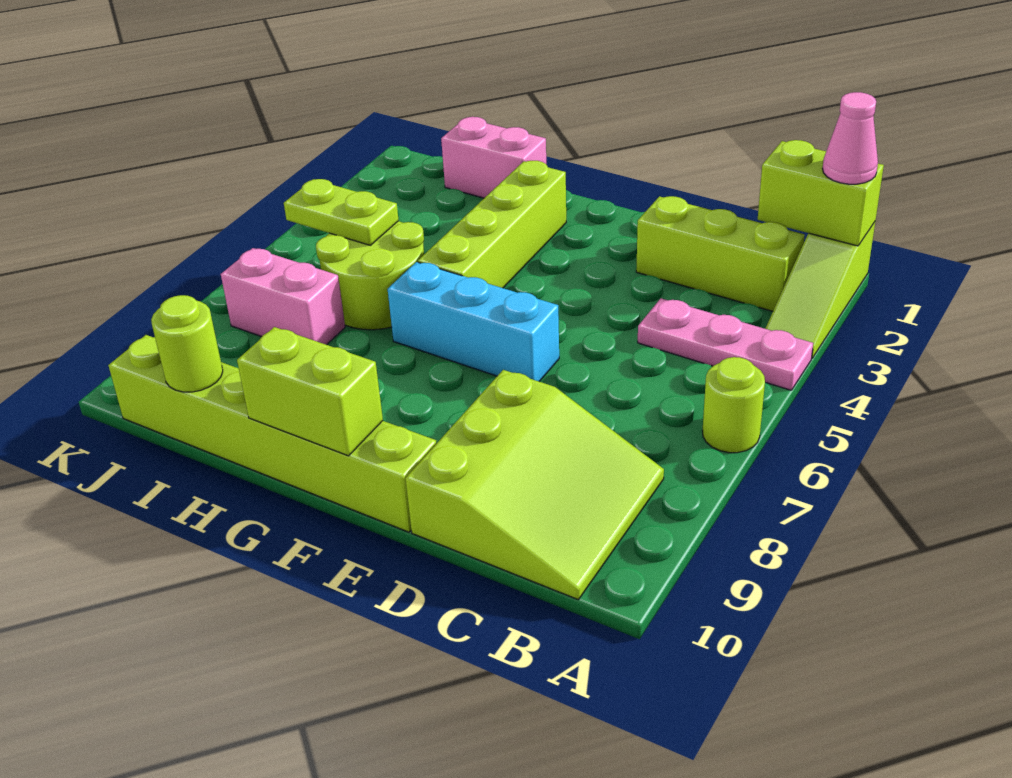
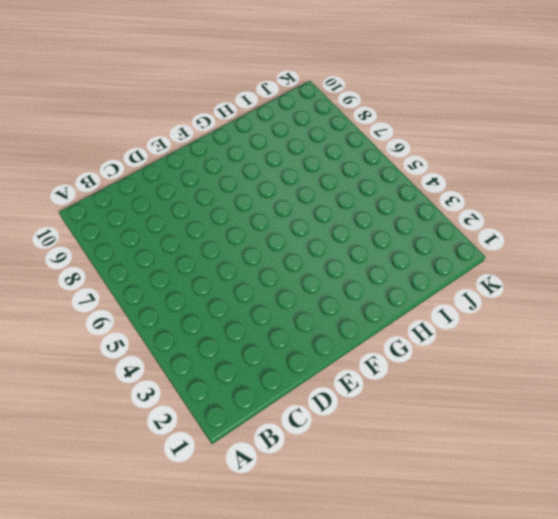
none -> lime 1x3 slope [765,222,875,358]
none -> pink 1x3 plate [638,298,813,390]
none -> lime 1x1 round brick [702,357,765,453]

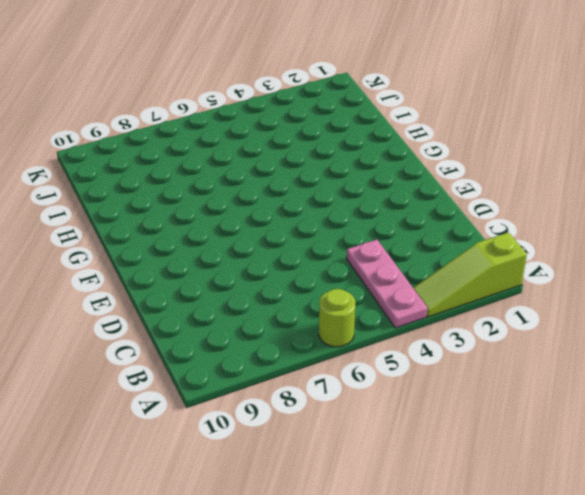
none -> lime 1x3 brick [636,196,805,311]
none -> lime 3x3 slope [405,370,664,599]
none -> cyan 1x3 brick [388,262,559,381]

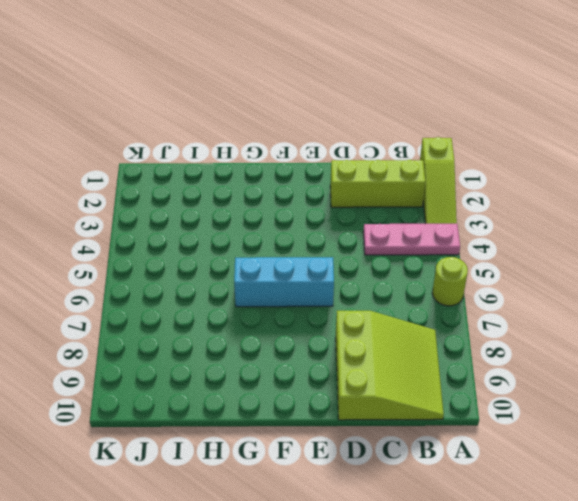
none -> lime 1x6 brick [108,335,437,532]
none -> lime 1x4 brick [418,161,566,288]
none -> pink 1x2 brick [441,117,546,198]

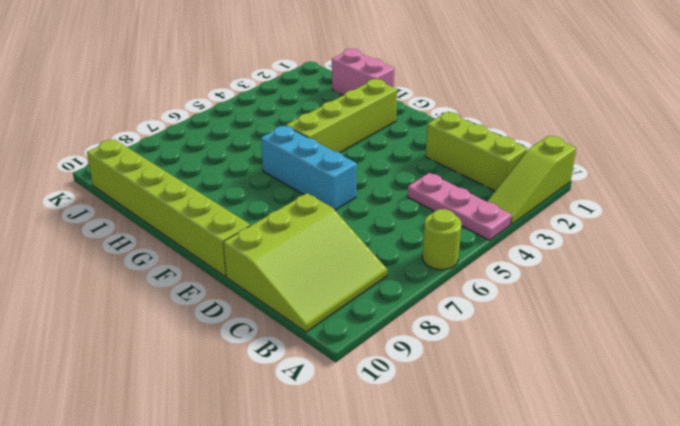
none -> lime 2x2 round brick [316,221,424,330]
none -> pink 1x2 brick [221,248,345,345]
none -> lime 1x2 brick [758,140,884,246]

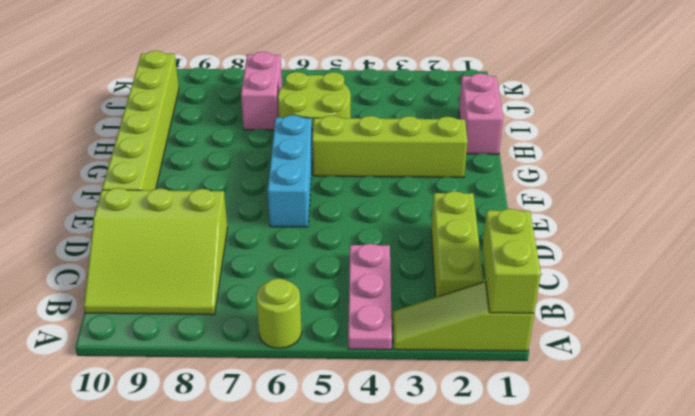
none -> lime 1x2 brick [237,327,383,456]
none -> lime 1x2 plate [284,179,399,245]
none -> lime 1x1 round brick [151,295,223,392]

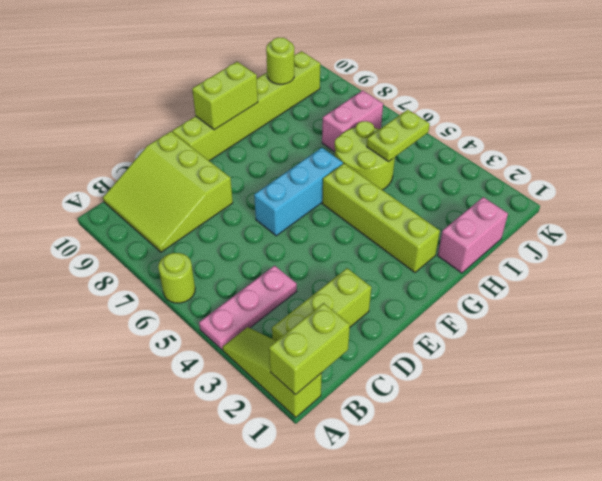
none -> pink 1x1 cone [823,92,878,184]

